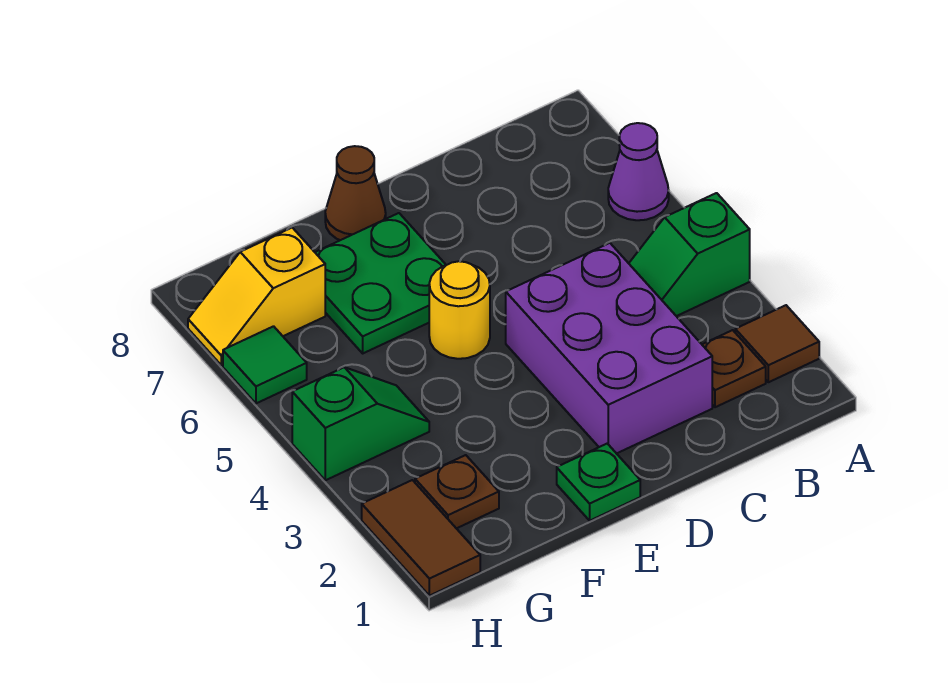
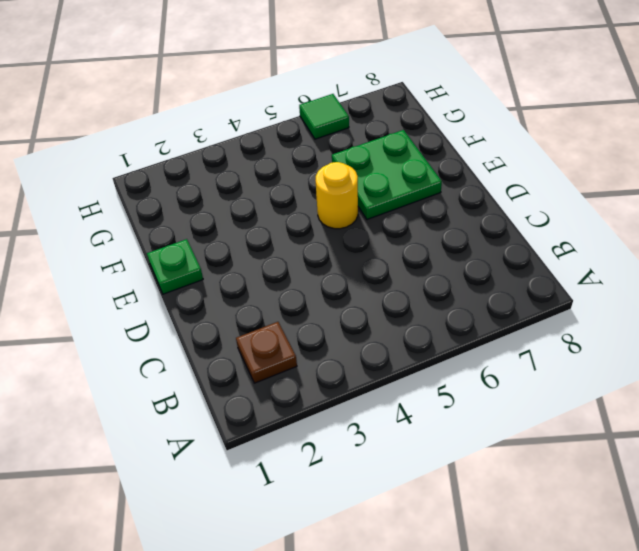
none -> brown 1x1 tile [735,305,819,382]
none -> green 1x2 slope [629,193,750,316]
none -> purple 1x1 cone [608,123,669,220]

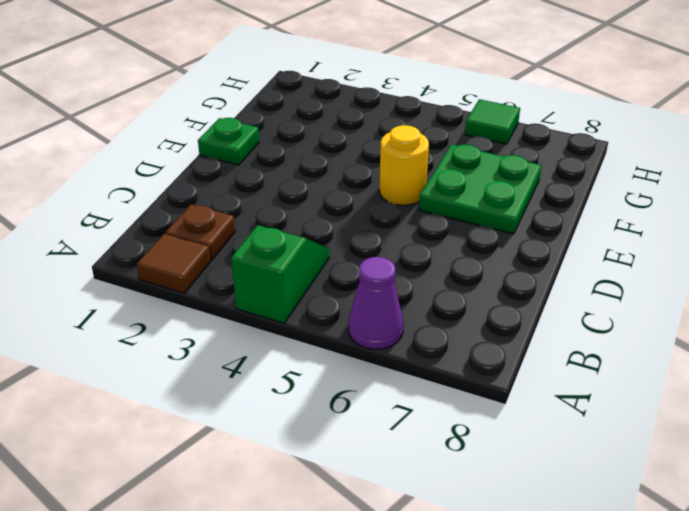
none -> purple 2x3 brick [506,243,712,454]
none -> brown 1x1 cone [325,146,386,240]
none -> brown 1x1 plate [415,455,499,529]

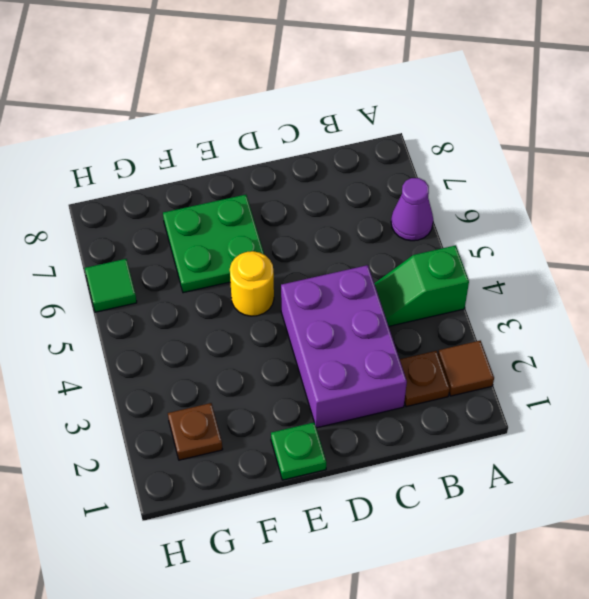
none -> brown 1x1 cone [325,146,386,240]
none -> green 1x2 slope [292,367,429,480]
none -> yellow 1x2 slope [188,228,325,365]

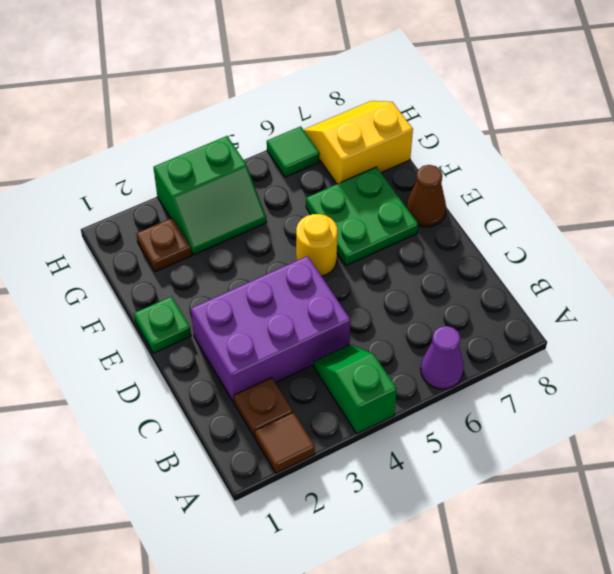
green 2x2 slope [154,136,267,255] -> green 1x2 slope [292,367,429,480]
yellow 2x2 slope [304,101,413,184] -> yellow 1x2 slope [188,228,325,365]
none -> brown 1x2 tile [362,480,480,596]

